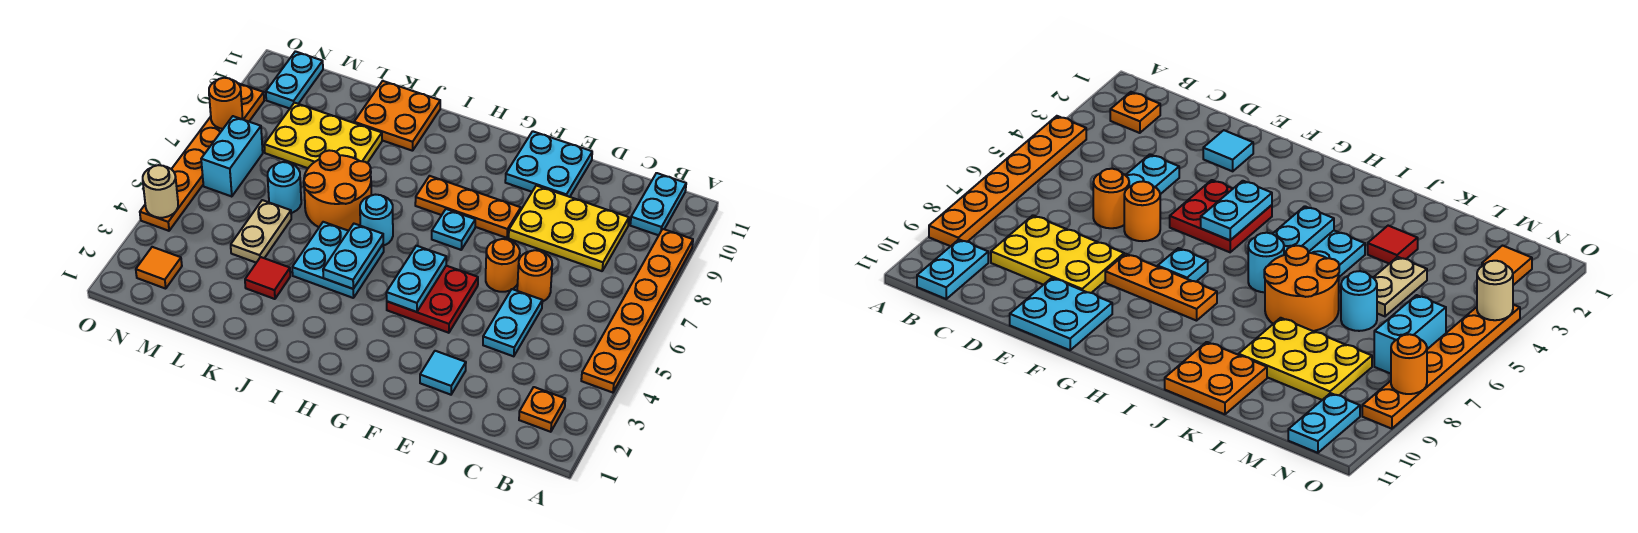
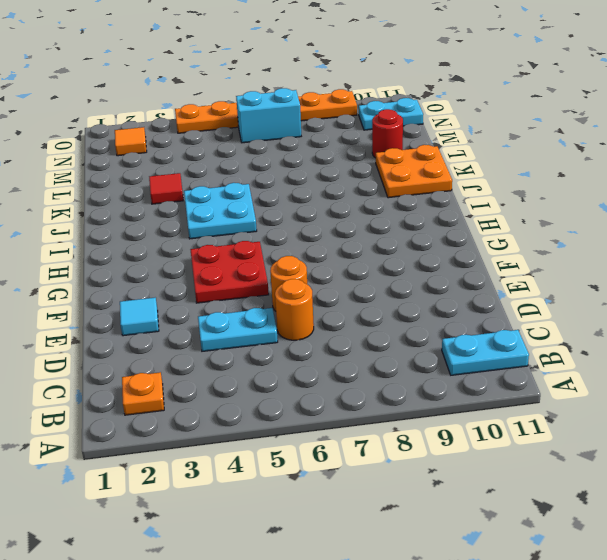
red 1x1 round brick [372,109,403,158] -> none
none -> orange 1x6 plate [581,229,693,393]
none -> yellow 2x3 plate [509,186,629,271]
none -> cyan 2x2 plate [505,131,592,197]

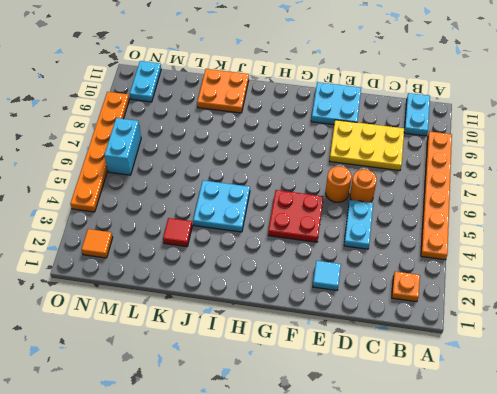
none -> orange 1x3 plate [415,176,521,238]
none -> cyan 1x1 plate [432,209,475,250]
none -> cyan 1x1 round brick [360,195,393,246]

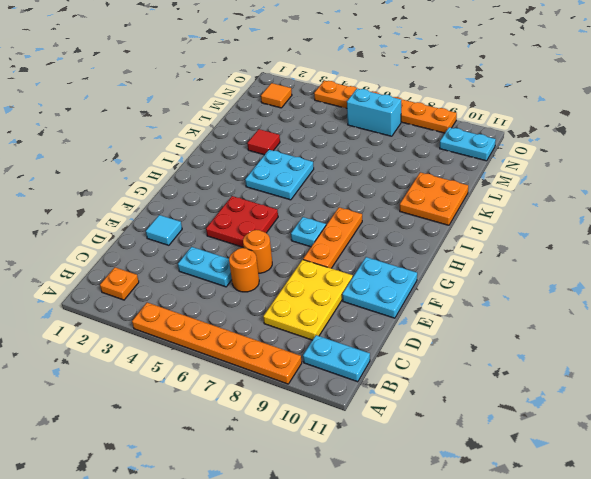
none -> cyan 1x1 round brick [360,195,393,246]
none -> orange 2x2 round brick [304,150,371,230]
none -> yellow 2x3 plate [264,103,382,168]

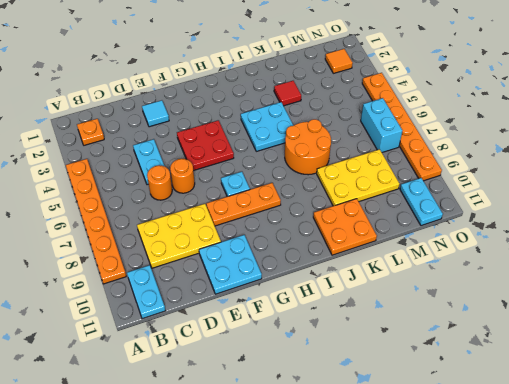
none -> cyan 1x1 round brick [360,195,393,246]
none -> tan 1x2 plate [231,200,291,263]
none -> cyan 1x1 round brick [268,162,301,213]

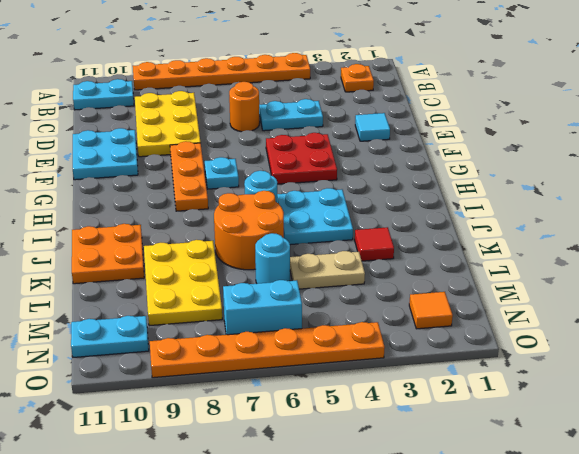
none -> orange 1x1 round brick [486,239,520,292]
none -> cyan 1x2 plate [386,246,446,312]
none -> cyan 1x2 plate [323,224,383,289]

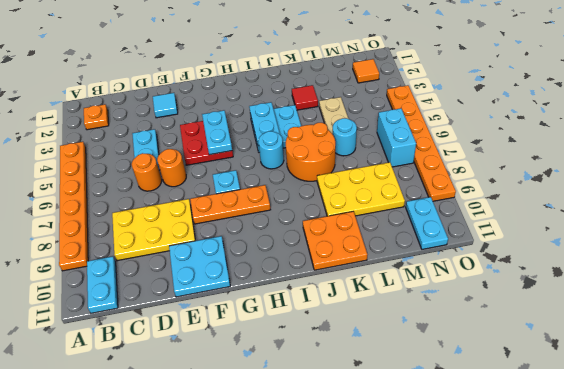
none -> tan 1x1 round brick [143,165,178,218]
none -> orange 1x1 round brick [209,78,242,129]

